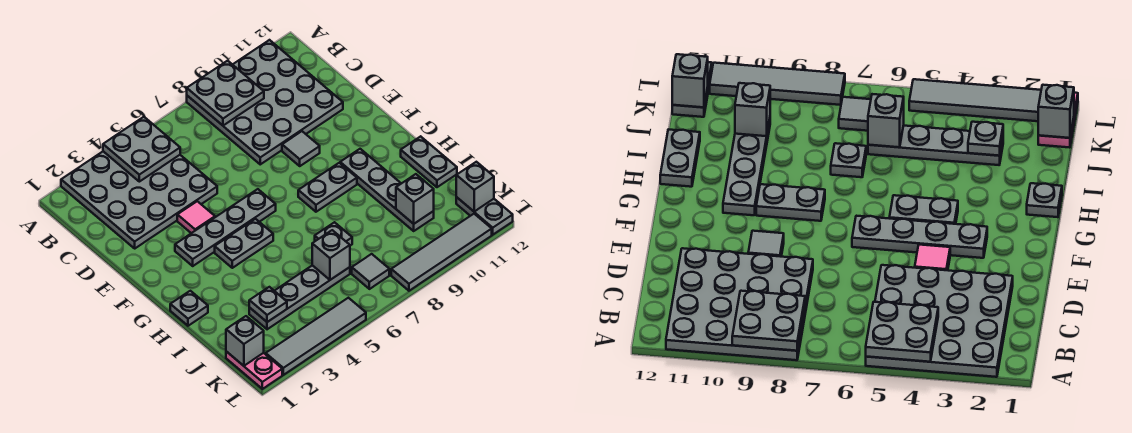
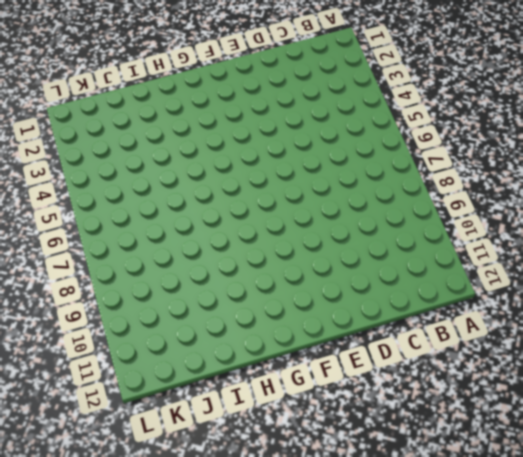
none -> grey 4x4 plate [61,151,217,248]
none -> grey 4x4 plate [187,40,343,164]
none -> pink 1x1 tile [177,201,215,233]

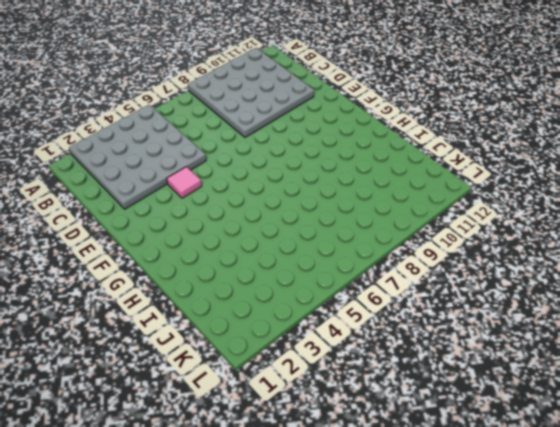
none -> grey 1x1 tile [282,131,320,166]
none -> grey 1x4 plate [175,189,276,266]
none -> grey 1x2 plate [215,219,273,268]

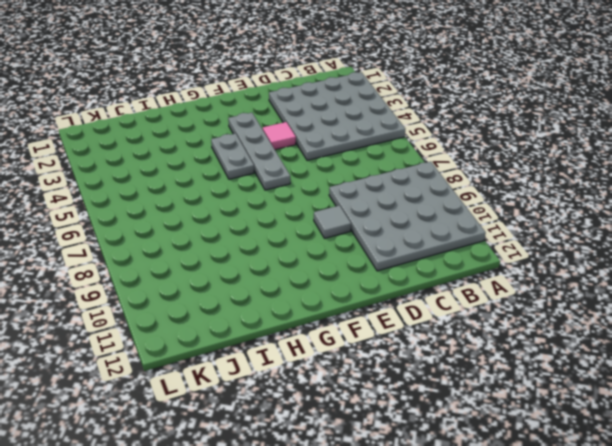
none -> grey 1x2 plate [298,163,357,212]
none -> grey 1x4 plate [340,149,434,231]
none -> grey 1x1 plate [170,291,208,326]

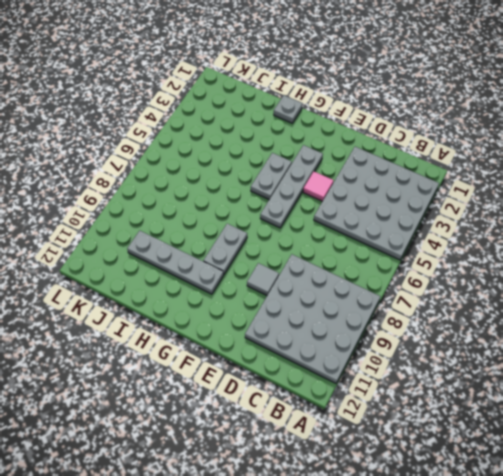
none -> grey 1x2 plate [401,136,457,187]
none -> grey 1x1 plate [315,222,352,246]
none -> grey 1x4 plate [249,265,350,329]

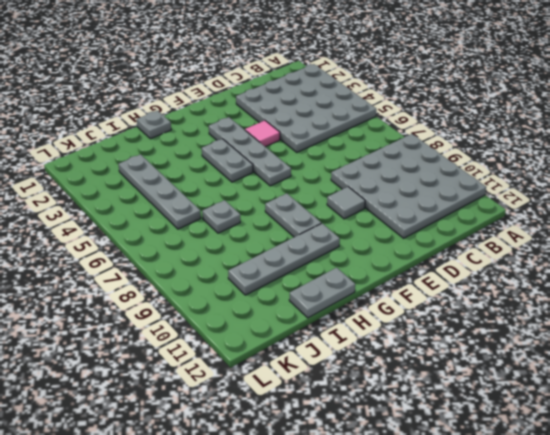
none -> pink 1x2 plate [226,351,282,389]
none -> grey 1x1 tile [352,254,389,289]
none -> grey 1x2 plate [456,197,513,235]

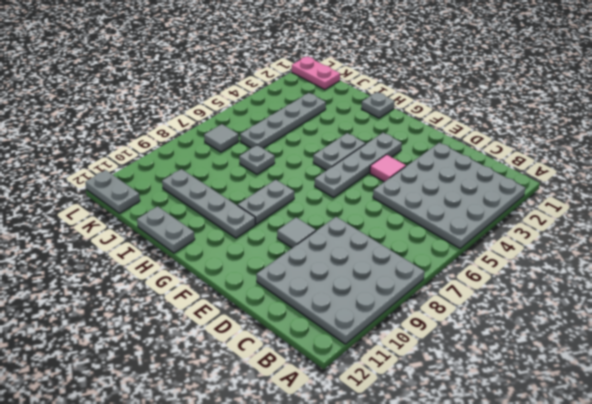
none -> grey 1x4 tile [266,298,366,375]
none -> grey 1x4 tile [391,214,492,291]
none -> grey 2x2 plate [103,117,180,182]

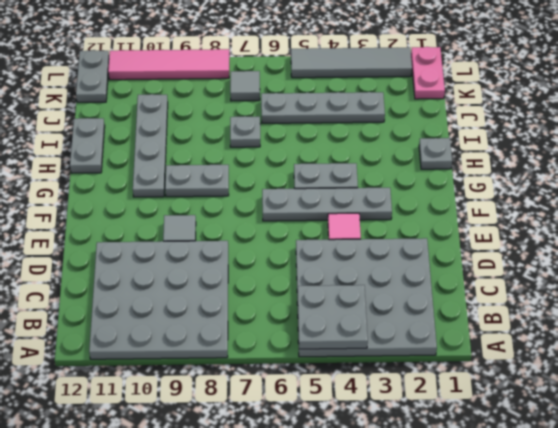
pink 1x4 tile [108,49,229,80] -> grey 1x4 tile [391,214,492,291]
none -> grey 2x2 plate [187,61,264,126]
none -> grey 1x1 plate [249,287,287,322]
none -> grey 1x1 brick [312,230,350,280]

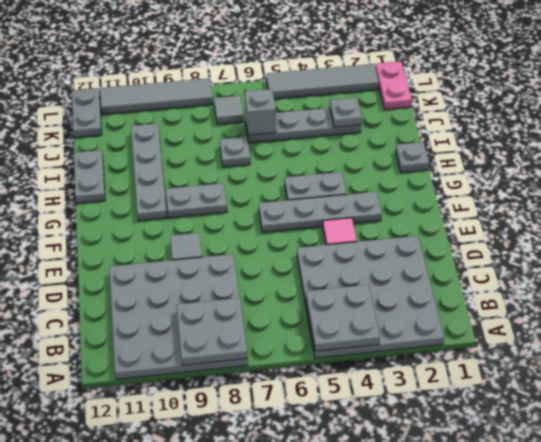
none -> grey 1x1 brick [396,174,434,224]
none -> grey 1x1 brick [226,316,264,366]
none -> grey 1x1 brick [456,162,494,211]

